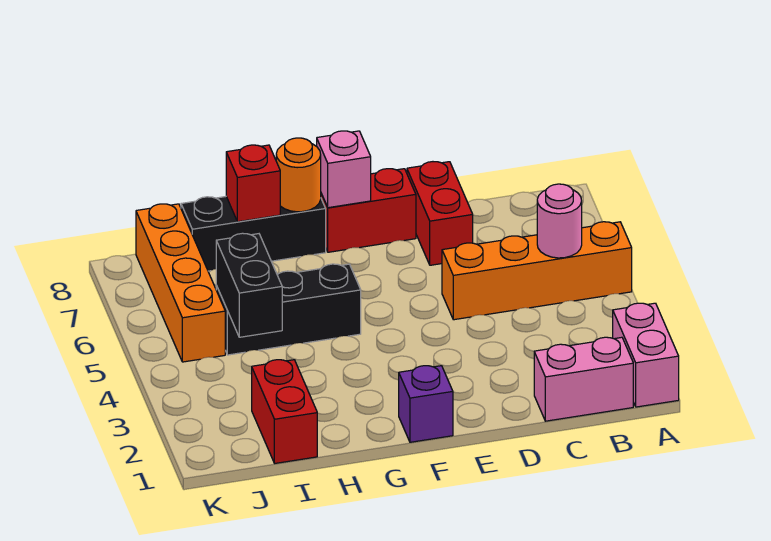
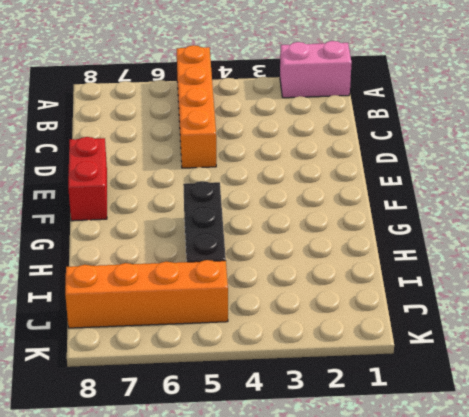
none -> pink 1x2 brick [534,337,633,421]
none -> red 1x2 brick [407,162,473,265]
none -> purple 1x1 brick [399,366,453,442]

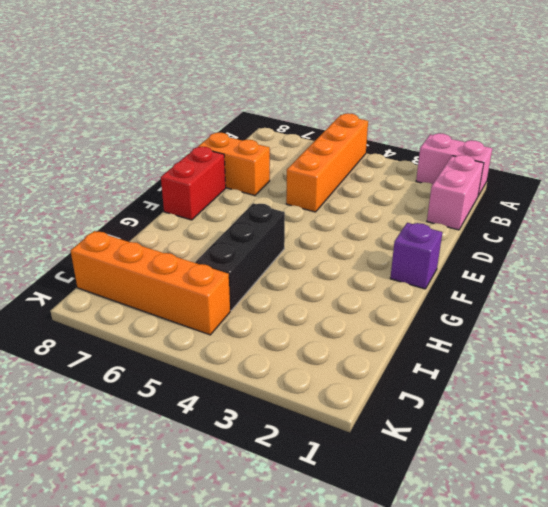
orange 1x2 brick [198,133,270,196] -> red 1x2 brick [407,162,473,265]
none -> black 1x3 brick [181,197,326,271]
none -> red 1x2 brick [252,360,317,463]
none -> pink 1x1 round brick [537,184,582,258]

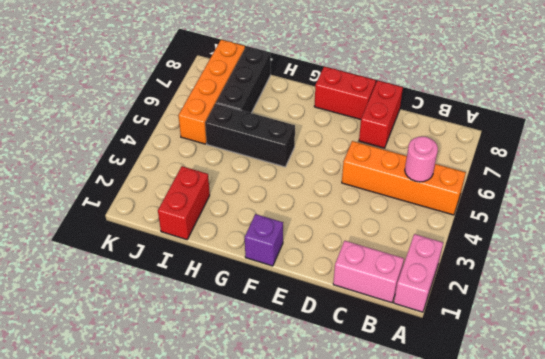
black 1x3 brick [216,46,271,113] -> black 1x3 brick turned to [181,197,326,271]
none -> pink 1x1 brick [317,131,371,208]
none -> orange 1x1 round brick [276,138,321,212]
none -> red 1x1 brick [226,145,280,222]

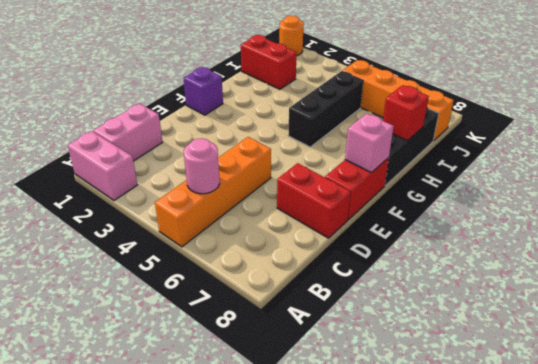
orange 1x1 round brick [279,16,304,56] -> orange 1x1 round brick moved to [276,138,321,212]
none -> black 1x2 brick [216,233,282,337]

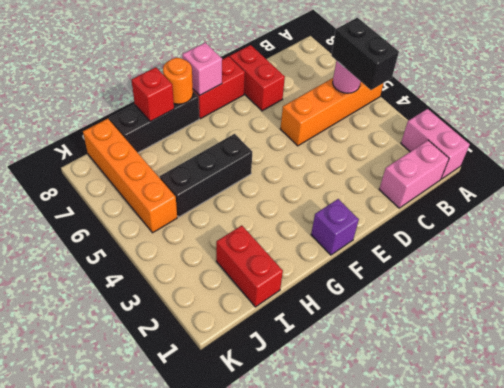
black 1x2 brick [331,18,399,90] -> black 1x2 brick moved to [216,233,282,337]

